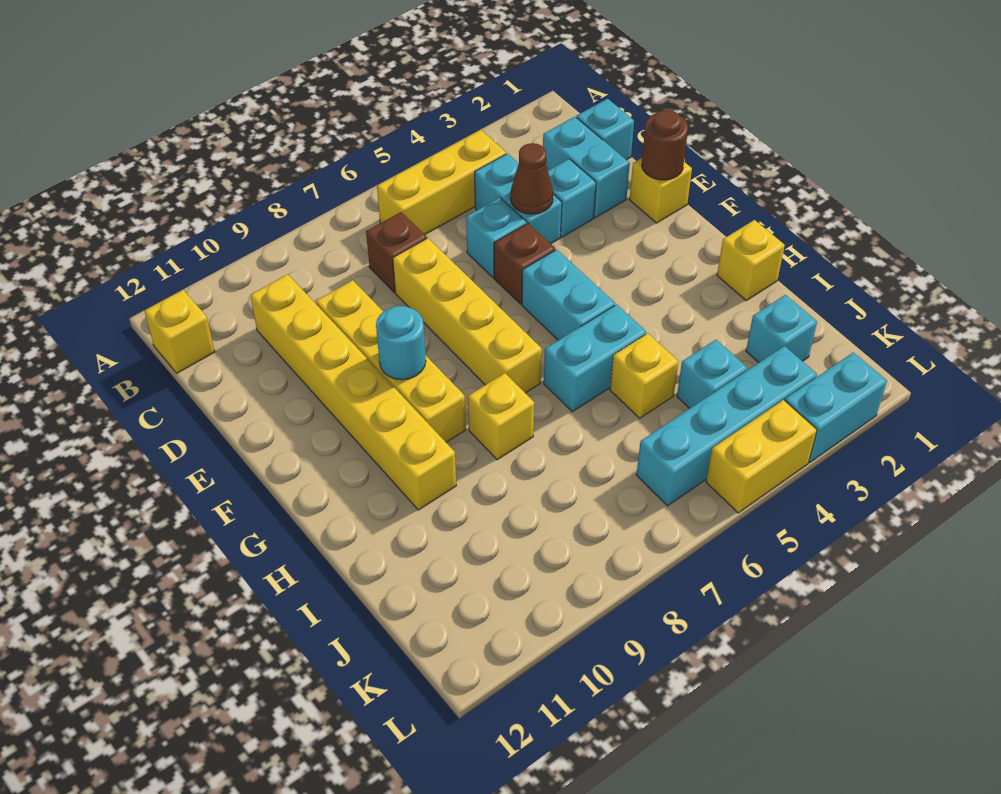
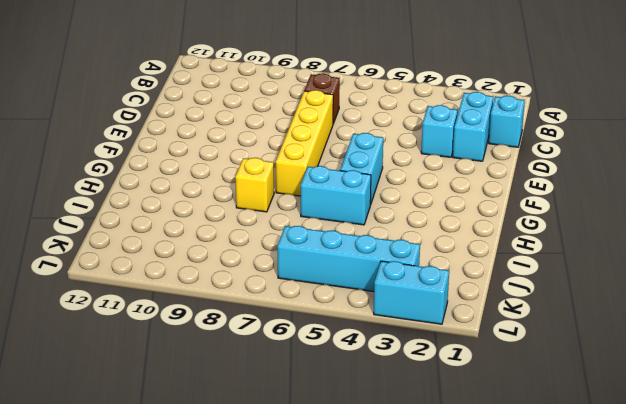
none -> yellow 1x3 brick [377,130,506,234]
none -> yellow 1x1 brick [144,290,215,373]
none -> cyan 1x2 brick [475,154,562,244]

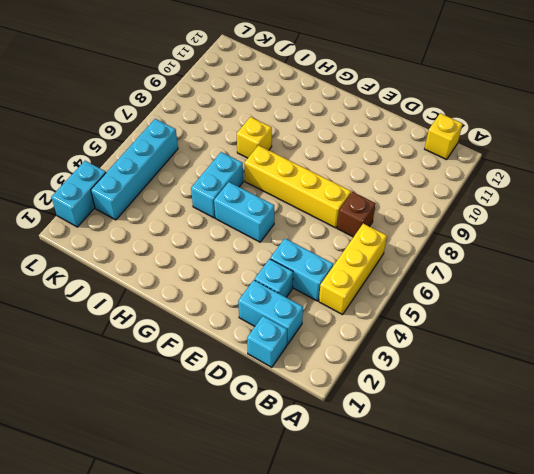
none -> yellow 1x6 brick [250,274,456,510]
none -> cyan 1x1 brick [466,198,527,277]
none -> yellow 1x4 brick [316,280,466,442]

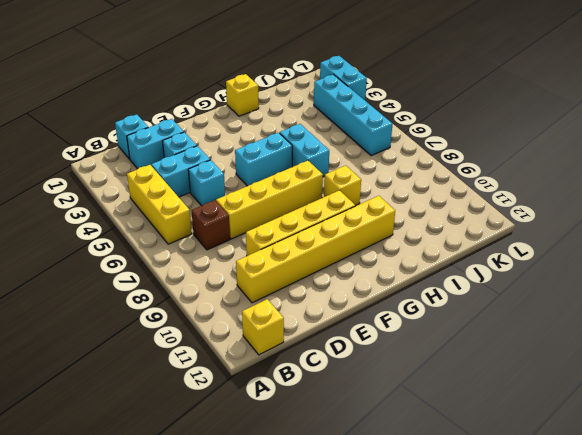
none -> yellow 1x1 brick [629,158,692,223]
none -> brown 1x1 brick [494,223,555,304]
none -> yellow 1x1 brick [610,333,679,418]

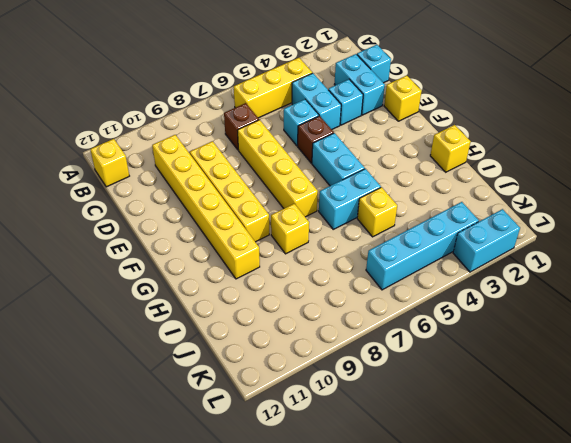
none -> cyan 1x1 brick [746,295,817,363]
none -> cyan 1x1 brick [677,340,748,408]
none -> yellow 1x2 brick [706,400,817,513]

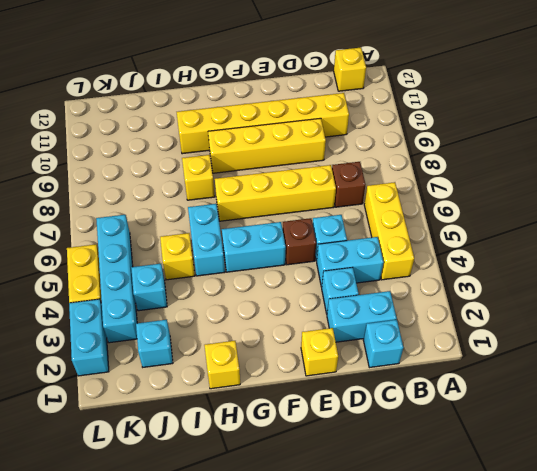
none -> brown 1x1 cone [510,143,553,214]
none -> brown 1x1 round brick [642,110,688,180]
none -> cyan 1x1 round brick [376,306,426,380]

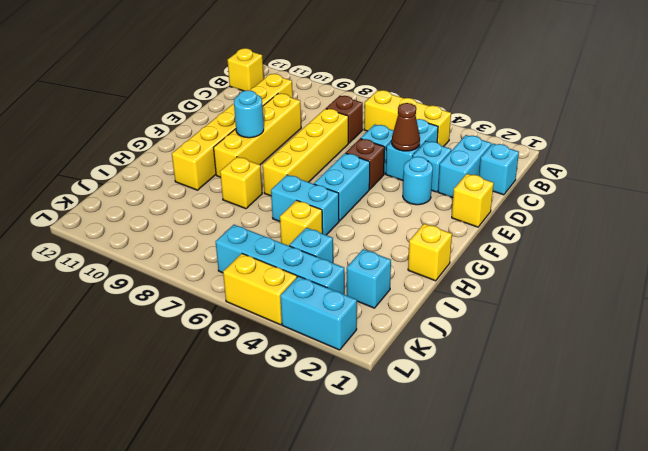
cyan 1x1 round brick [403,157,433,205] -> none
none -> brown 1x1 round brick [642,110,688,180]

